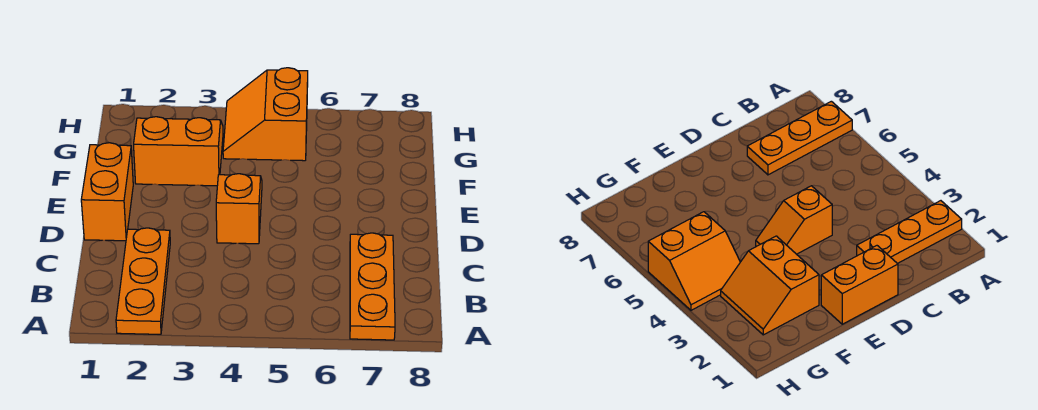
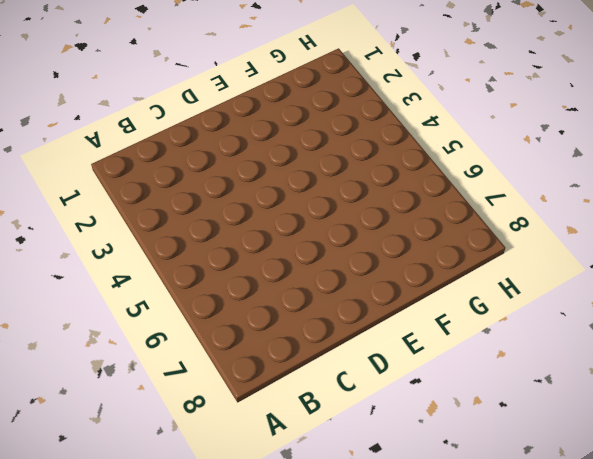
none -> orange 1x3 plate [116,228,170,334]
none -> orange 1x3 plate [350,233,395,340]

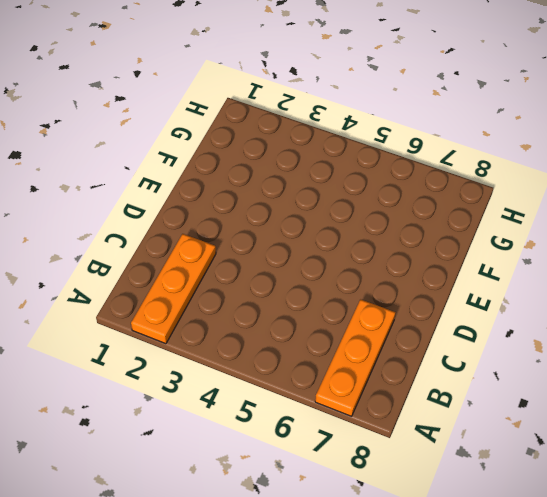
none -> orange 1x2 brick [81,143,133,241]
none -> orange 1x2 slope [216,174,262,244]

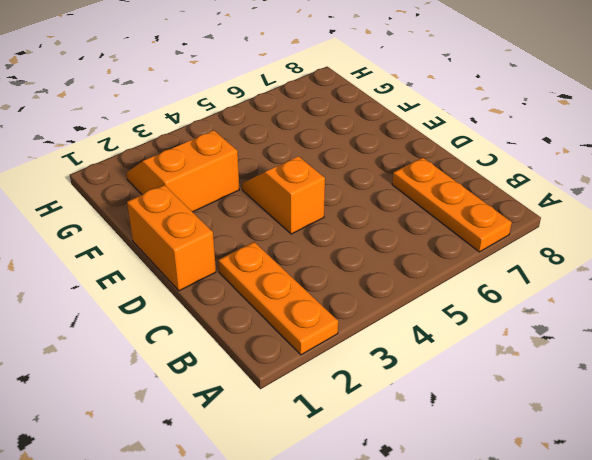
none -> orange 2x2 slope [223,68,308,161]

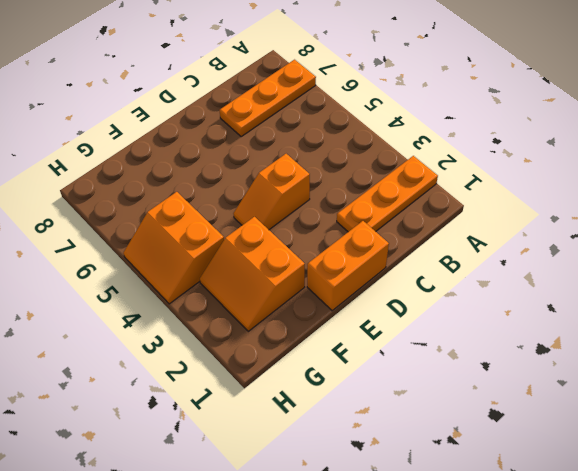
orange 2x2 slope [123,192,224,304] -> orange 2x2 slope turned to [223,68,308,161]

